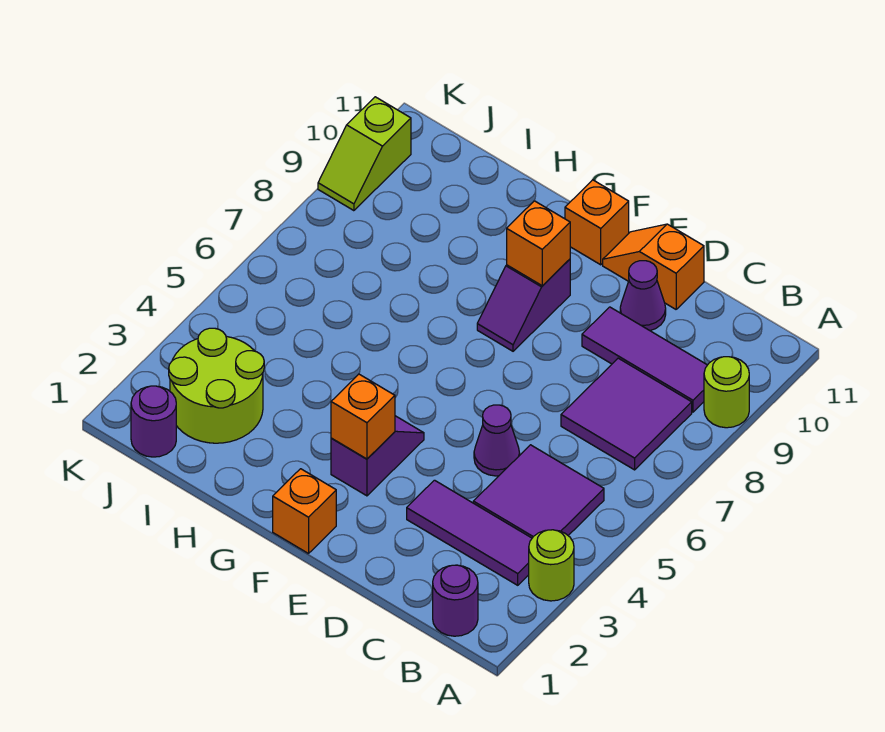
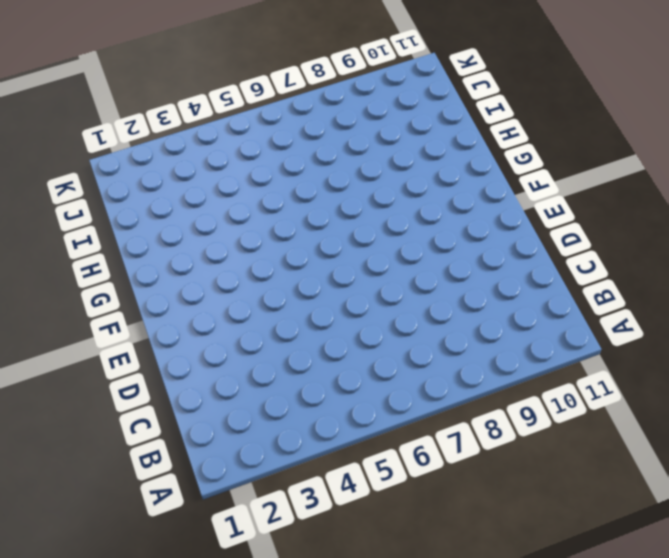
none -> lime 1x1 round brick [529,530,574,601]
none -> lime 1x1 round brick [704,357,749,428]
none -> purple 1x1 round brick [433,565,478,636]

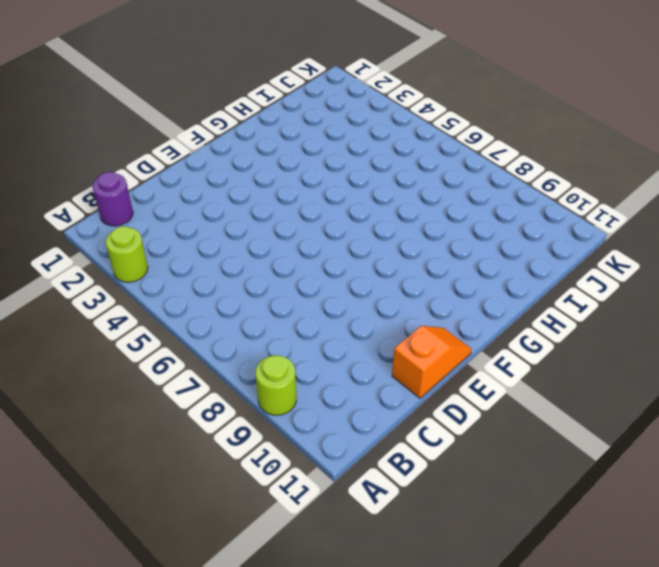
none -> purple 1x3 tile [407,480,532,585]
none -> purple 2x2 tile [473,445,604,538]
none -> purple 2x2 tile [561,358,692,470]

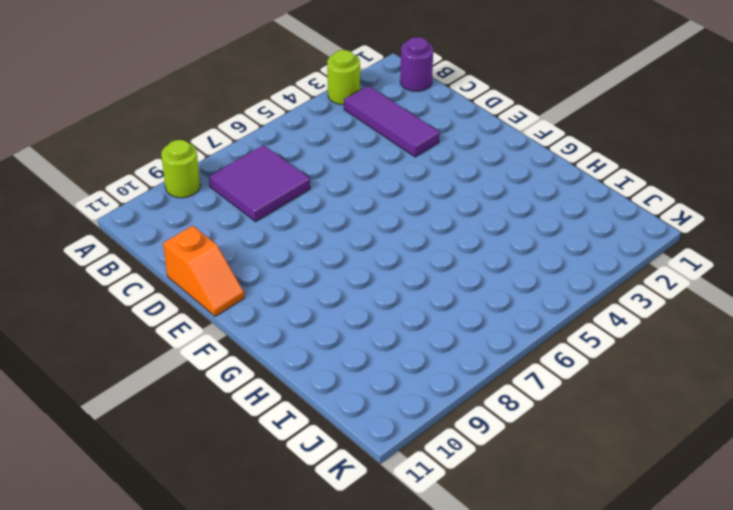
none -> purple 2x2 tile [473,445,604,538]
none -> purple 1x3 tile [582,307,707,412]
none -> purple 1x1 cone [474,405,520,476]

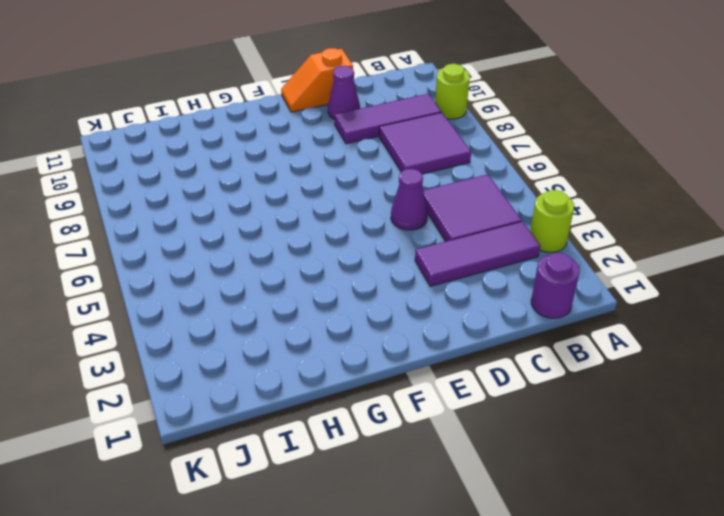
none -> orange 1x1 brick [273,469,336,554]
none -> purple 1x2 slope [331,416,424,496]
none -> purple 1x2 slope [477,259,570,351]

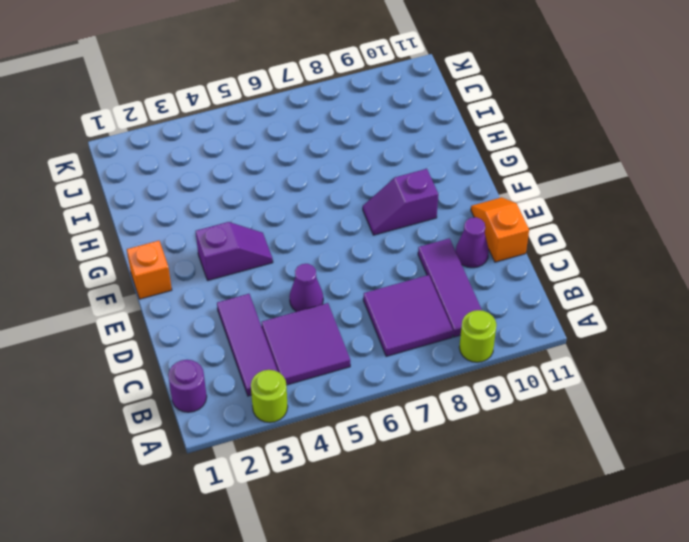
none -> orange 1x1 brick [565,180,629,265]
none -> lime 2x2 round brick [169,328,264,443]
none -> purple 1x1 round brick [131,386,176,457]

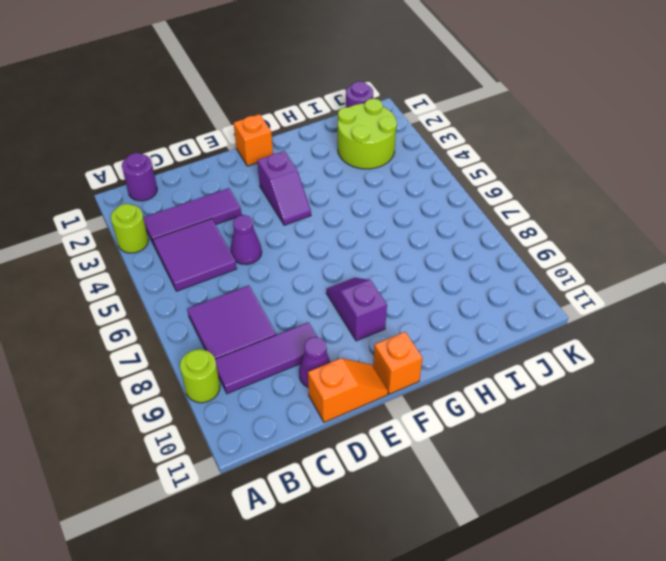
none -> lime 1x2 slope [318,97,411,211]
none -> orange 1x1 brick [331,374,395,459]
none -> orange 1x1 brick [507,201,570,286]

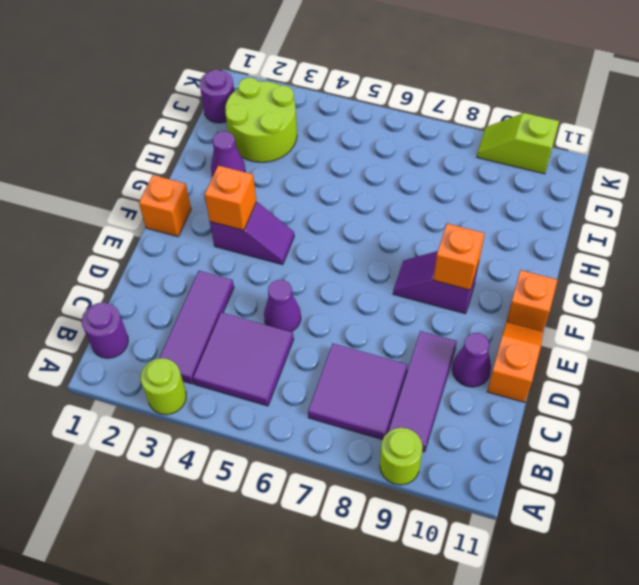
purple 1x1 cone [211,131,245,176] -> none

